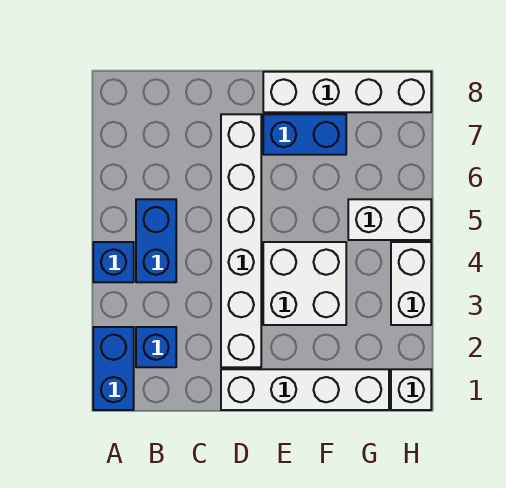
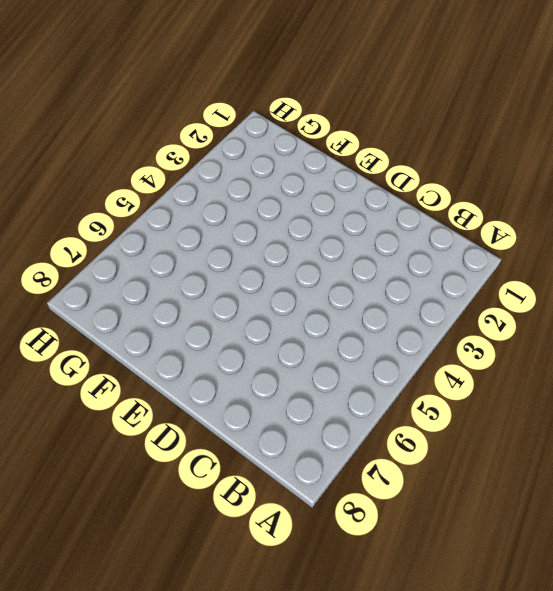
none -> blue 1x2 brick [93,327,134,410]
none -> blue 1x1 brick [93,242,134,282]
none -> blue 1x1 brick [136,327,176,367]

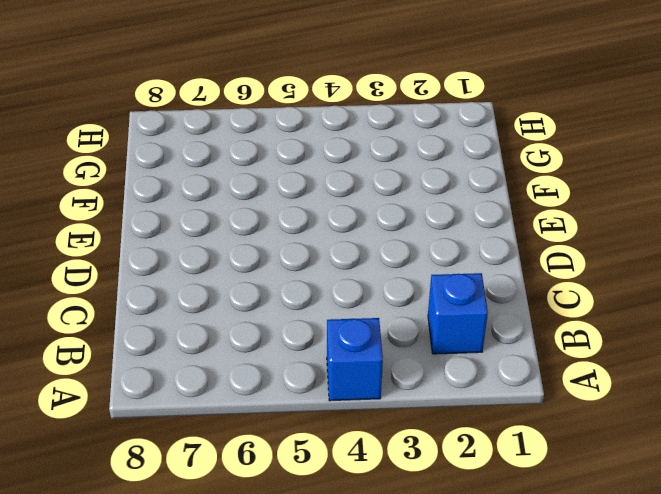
none -> blue 1x2 brick [93,327,134,410]
none -> blue 1x2 brick [136,199,176,282]
none -> white 1x4 brick [221,369,389,410]

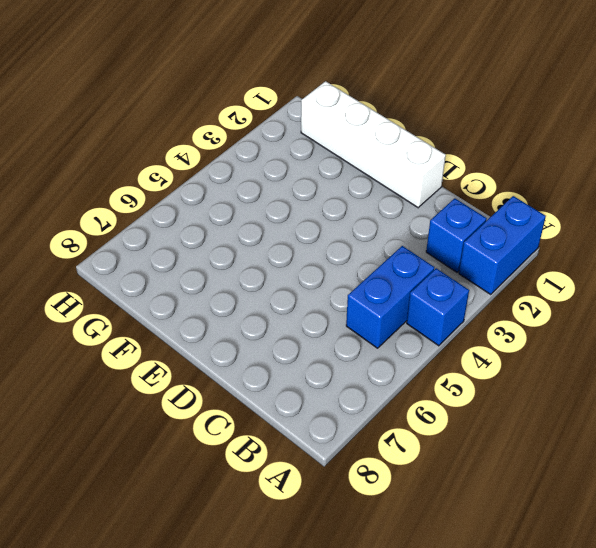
none -> white 1x6 brick [221,114,261,367]
none -> white 2x2 brick [263,242,346,325]
none -> blue 1x2 brick [263,114,346,155]

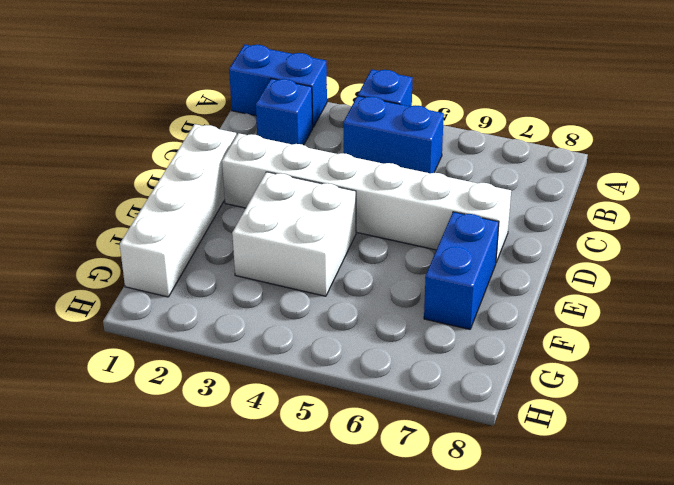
none -> white 1x4 brick [263,72,431,112]
none -> white 1x2 brick [348,199,431,240]
none -> white 1x1 brick [391,369,431,410]

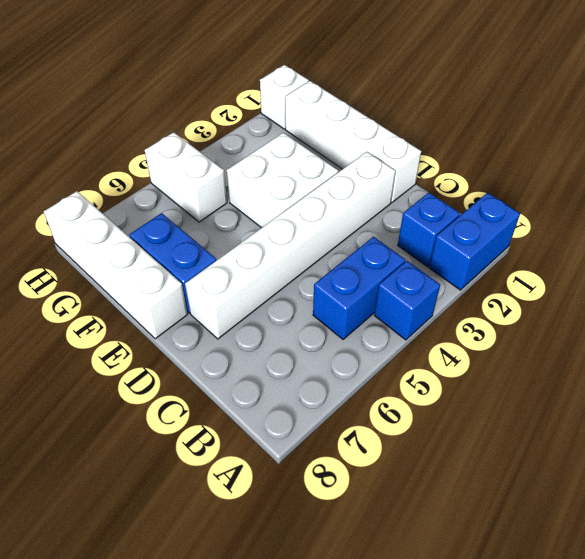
none -> white 1x2 brick [391,242,431,325]

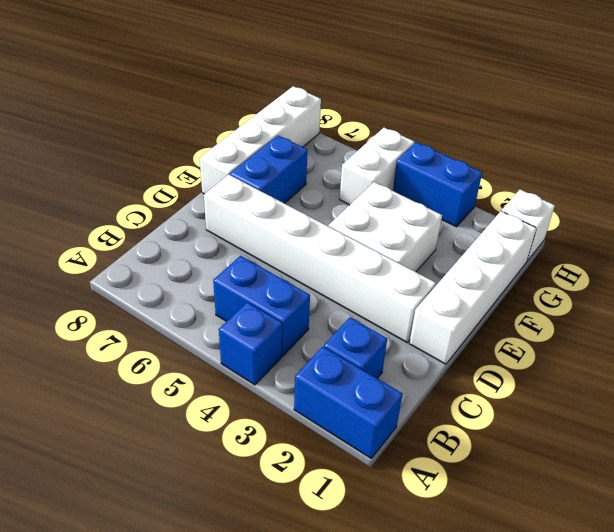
blue 1x2 brick [393,142,482,227] -> white 1x2 brick [391,242,431,325]

